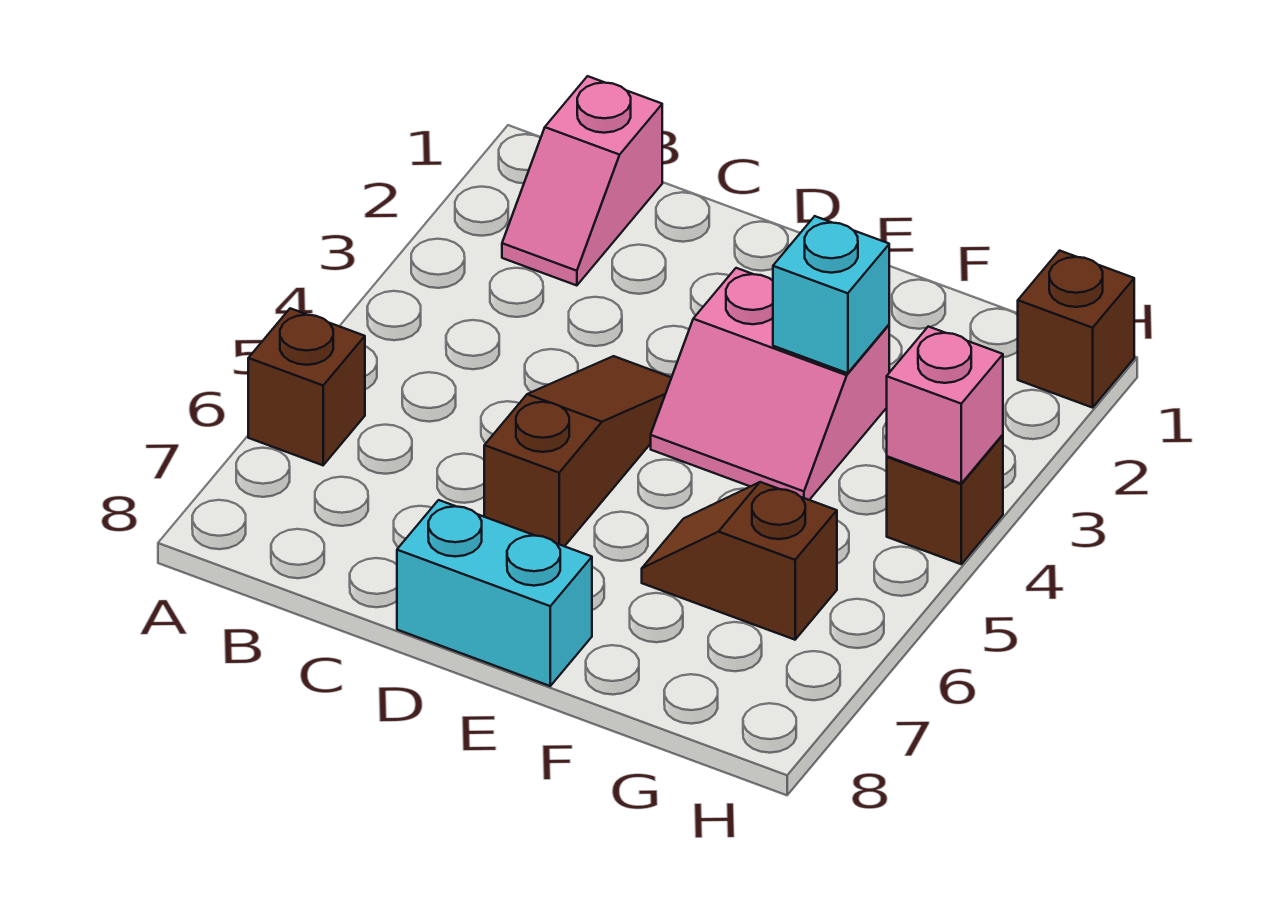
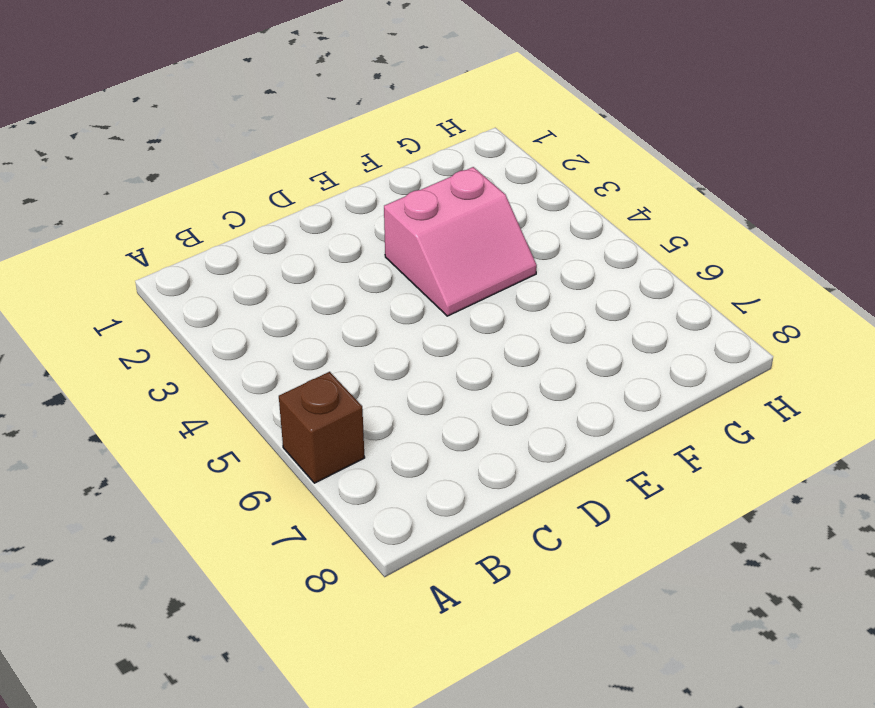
none -> pink 1x2 slope [502,76,662,286]
none -> brown 1x3 slope [484,356,672,546]

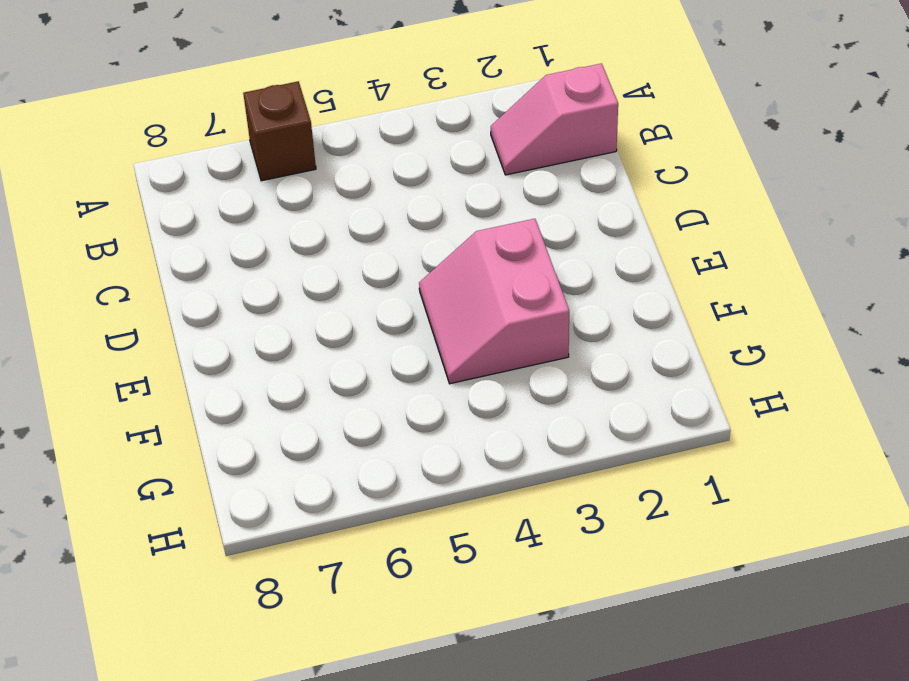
none -> brown 1x3 slope [484,356,672,546]
none -> cyan 1x2 brick [397,500,592,686]

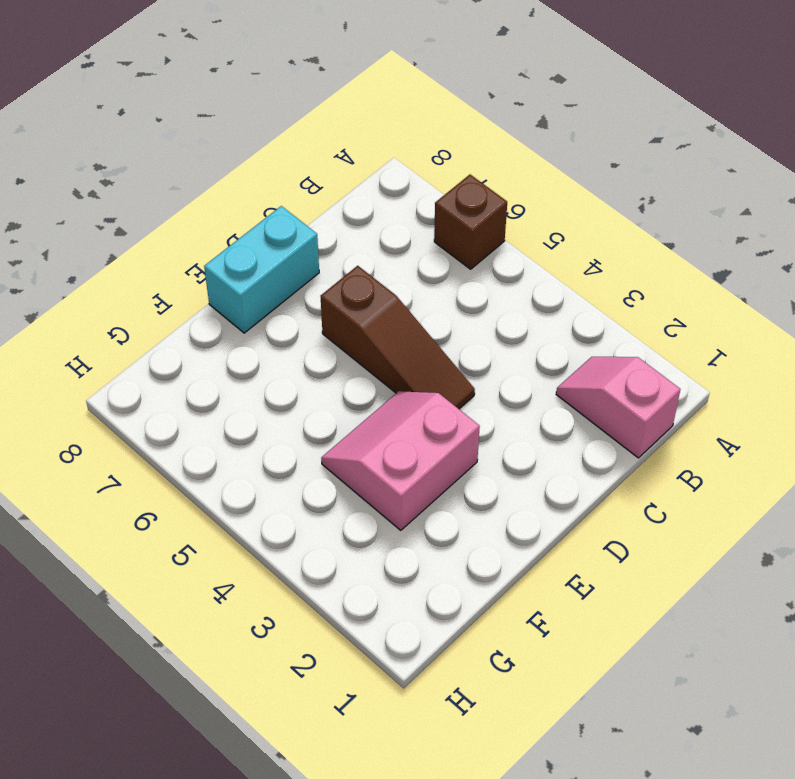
none -> brown 1x2 slope [642,482,837,640]
none -> brown 1x1 brick [1018,251,1134,408]

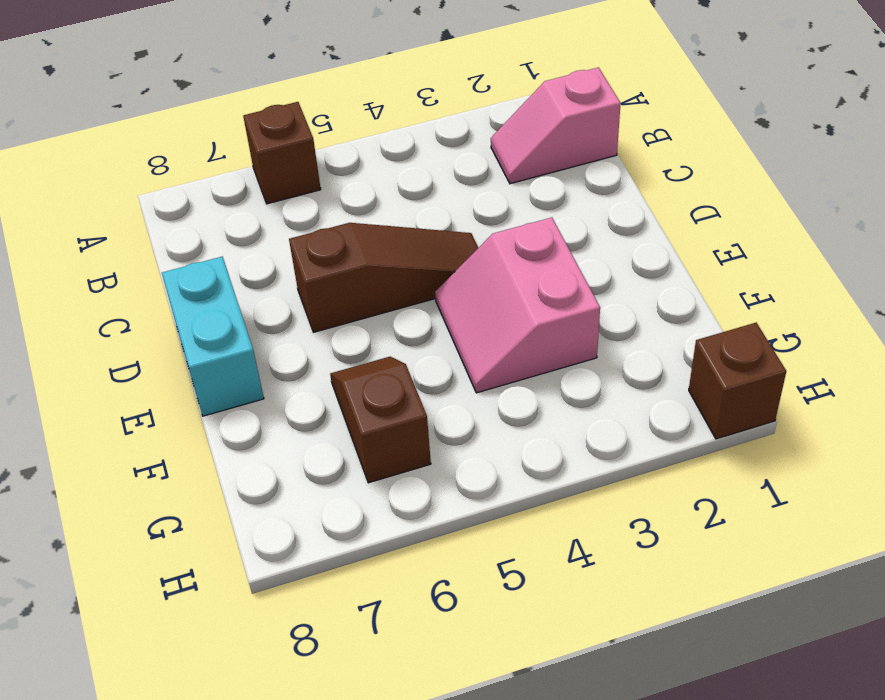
none -> brown 1x1 brick [887,435,1003,564]
none -> cyan 1x1 brick [773,216,889,373]

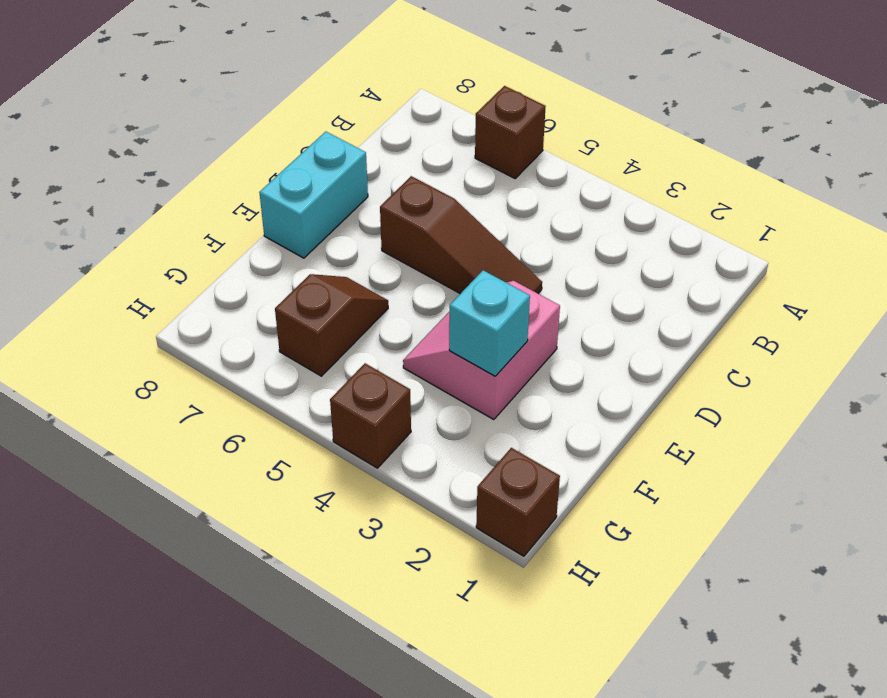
none -> pink 1x2 slope [502,76,662,286]
none -> pink 1x1 brick [887,327,1003,483]

